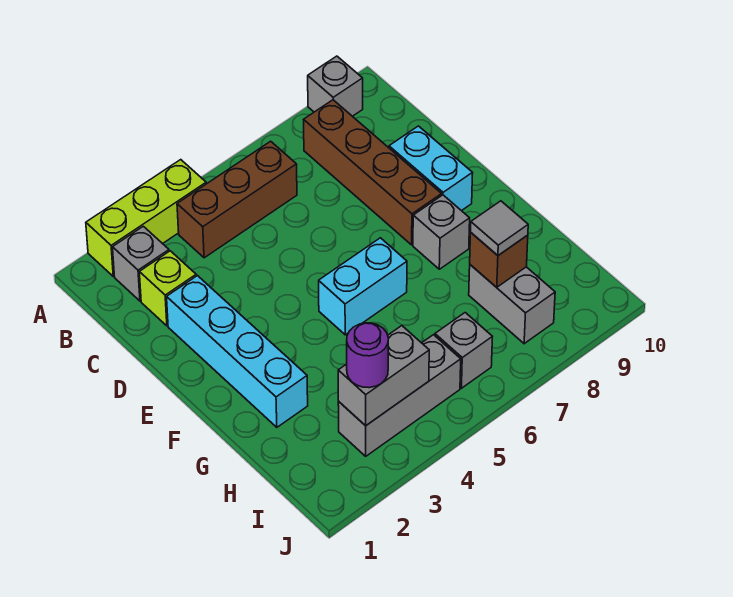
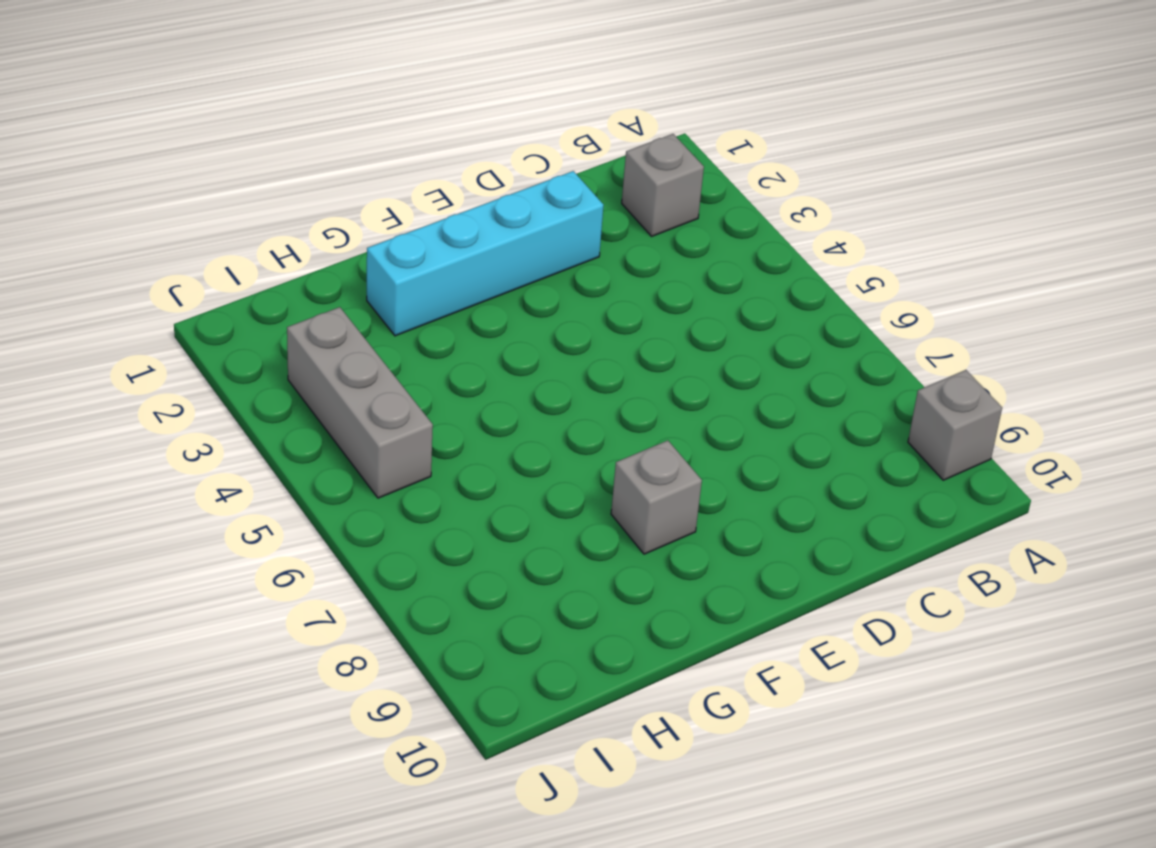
none -> lime 1x3 brick [86,160,206,276]
none -> brown 1x3 brick [177,141,297,258]
none -> brown 1x4 brick [304,100,442,245]

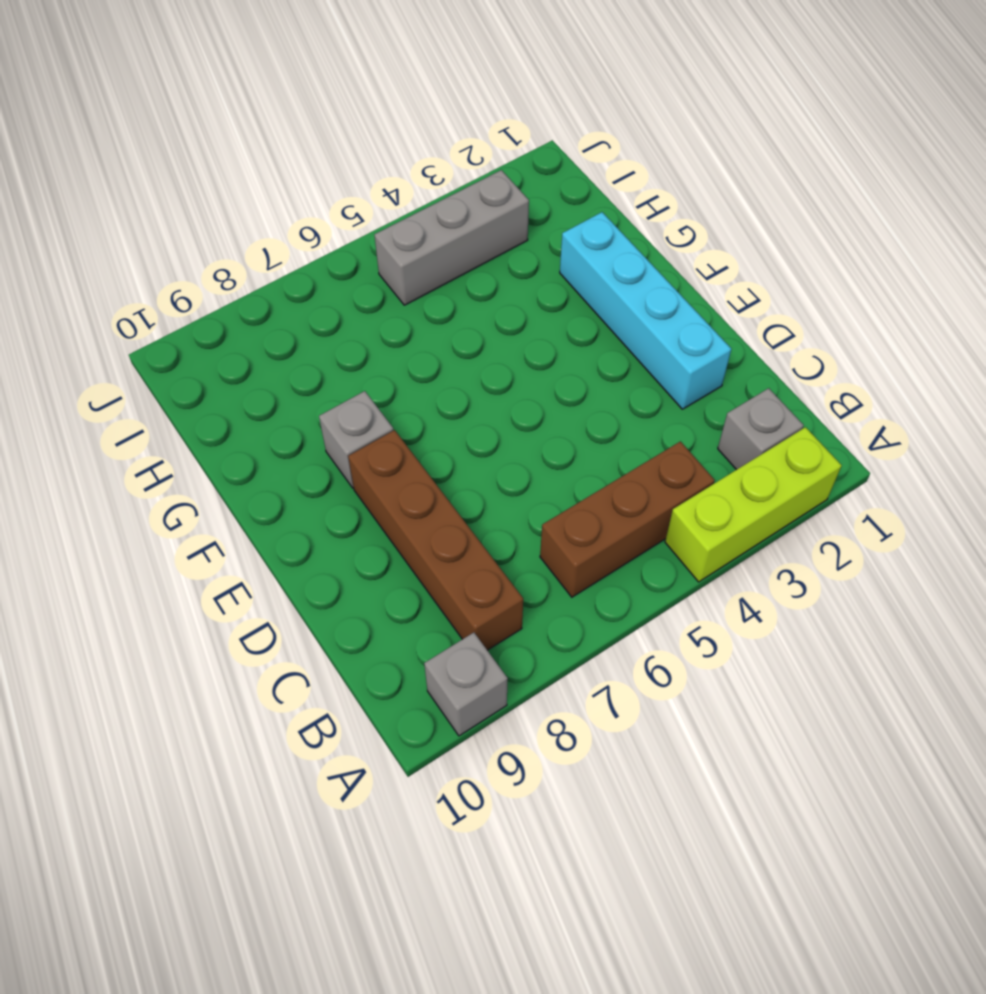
none -> lime 1x1 brick [139,251,196,326]
none -> cyan 1x2 brick [389,126,473,211]
none -> cyan 1x2 brick [319,238,407,335]

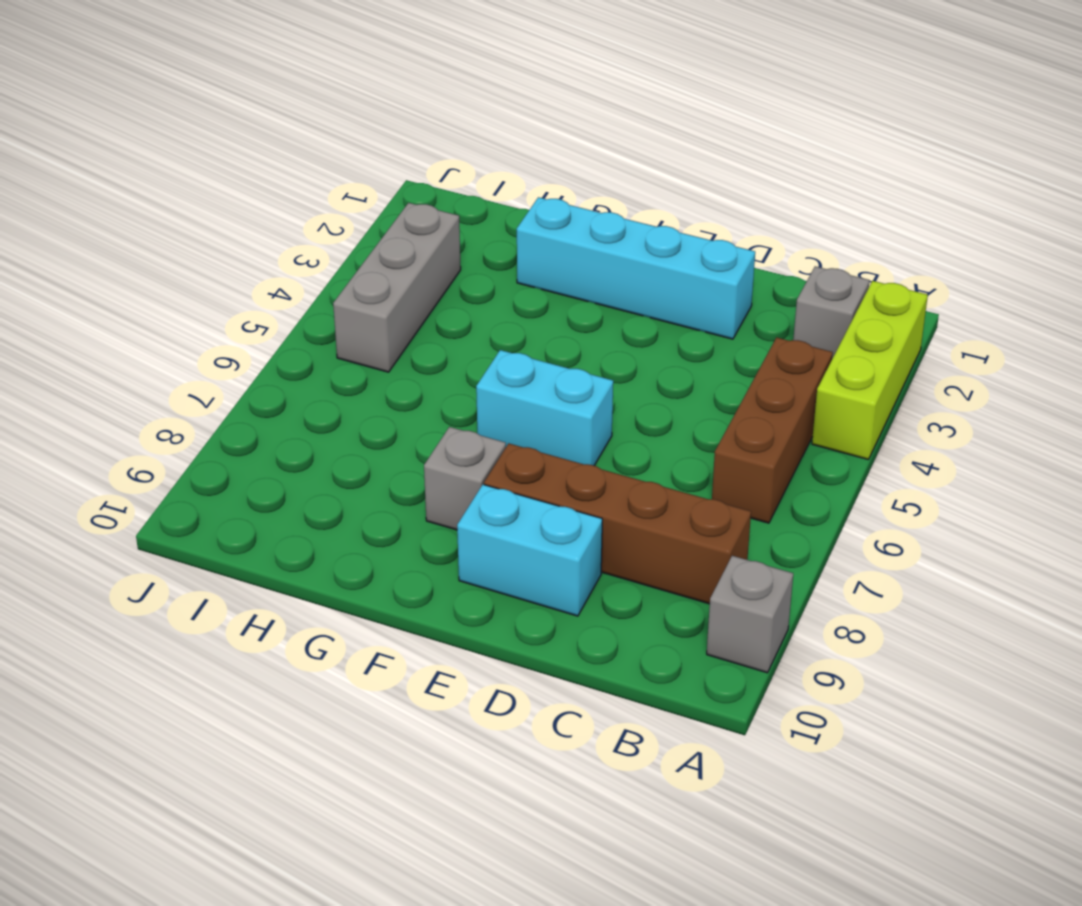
cyan 1x2 brick [476,350,613,465] -> cyan 1x2 brick turned to [319,238,407,335]
none -> lime 1x1 brick [139,251,196,326]
none -> grey 1x2 brick [469,265,555,344]
none -> grey 1x1 brick [435,313,492,388]

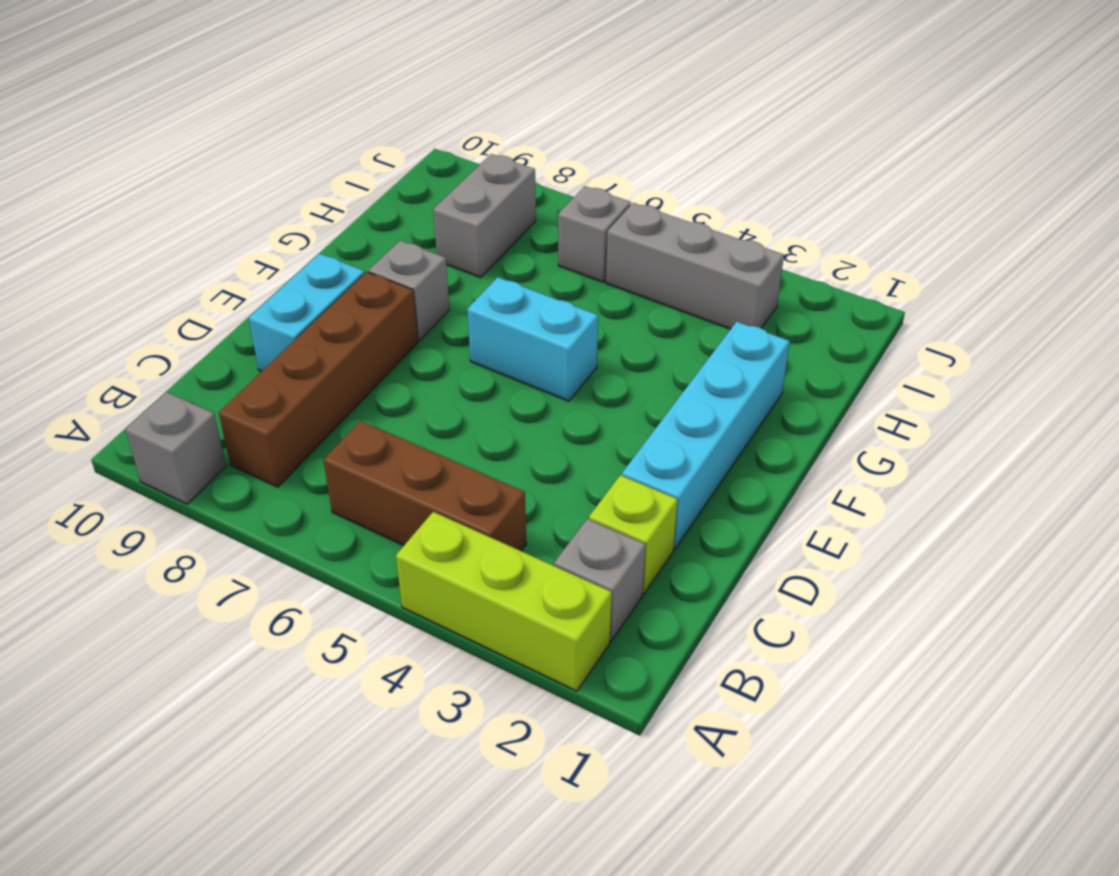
none -> brown 1x1 brick [470,233,528,287]
none -> grey 1x2 brick [338,326,429,426]
none -> grey 1x1 tile [471,201,528,255]

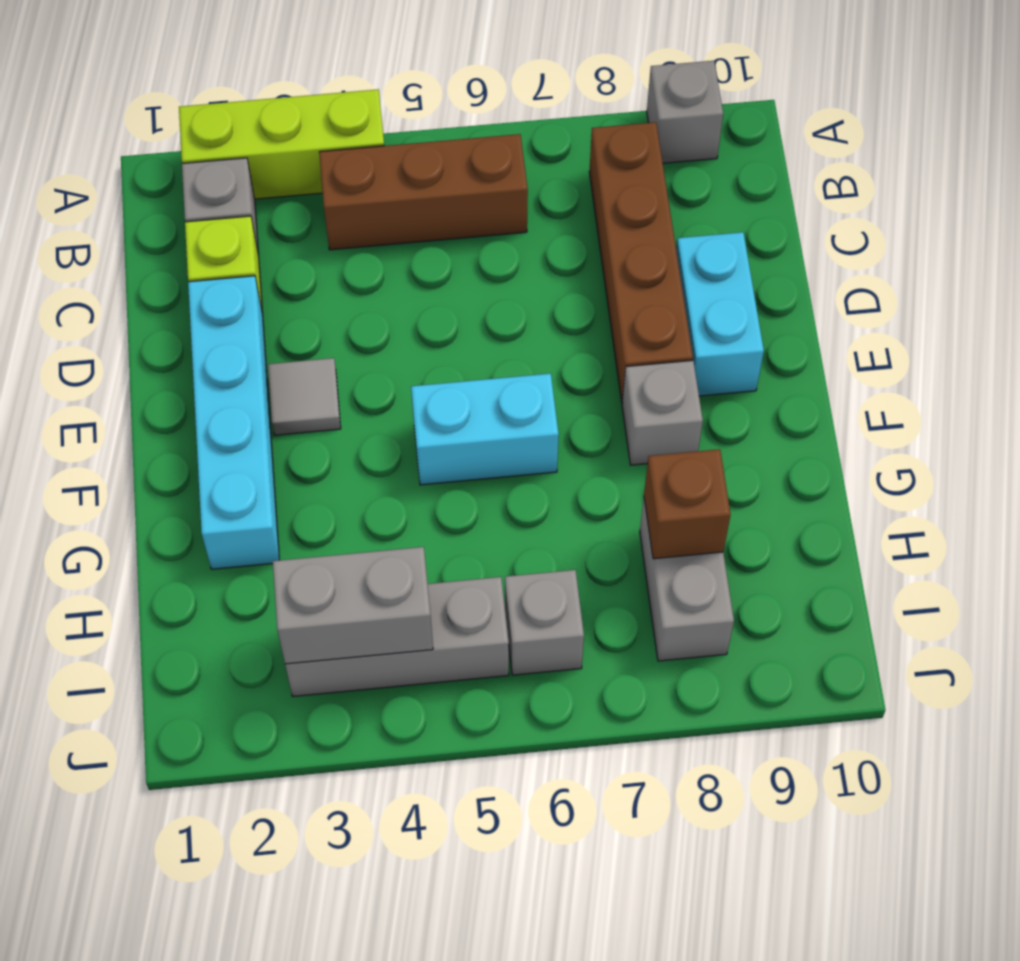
grey 1x1 tile [268,358,341,435] -> grey 1x1 tile moved to [471,201,528,255]
none -> purple 1x1 round brick [347,323,388,388]

